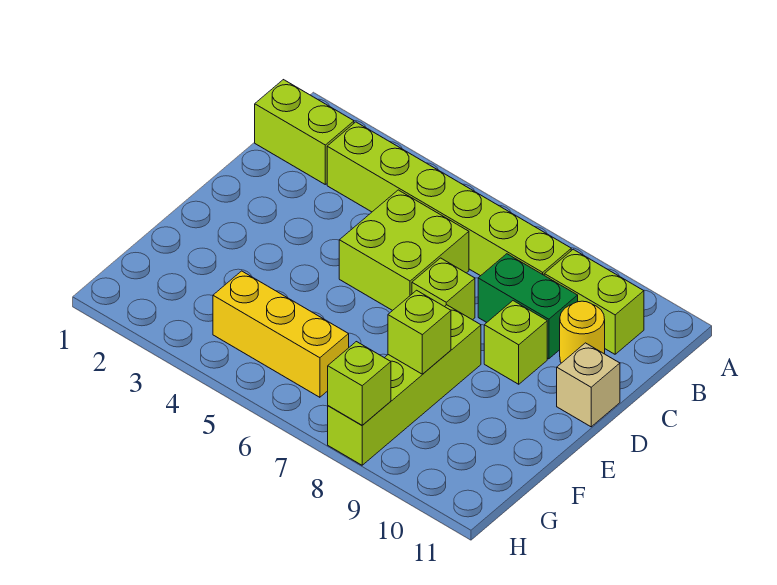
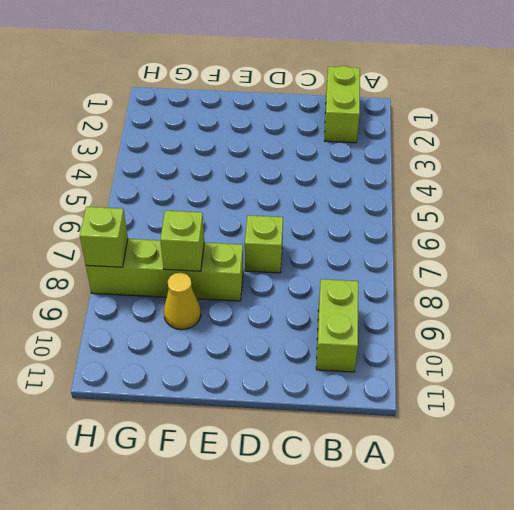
yellow 1x1 cone [164,273,201,330] -> none
none -> lime 1x6 brick [327,122,571,276]
none -> lime 2x2 brick [339,190,469,311]
none -> green 1x2 brick [478,254,578,359]

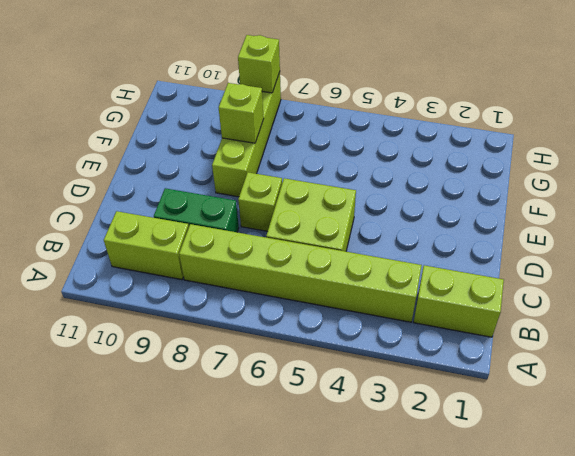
none -> yellow 1x1 round brick [560,301,605,363]
none -> lime 1x1 brick [484,301,547,384]
none -> tan 1x1 brick [557,343,620,427]

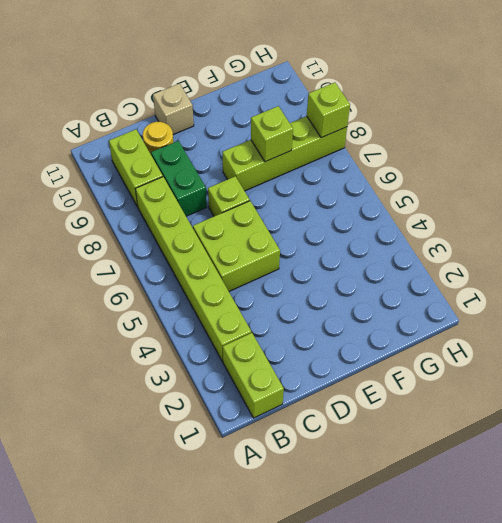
none -> lime 1x1 brick [484,301,547,384]
none -> yellow 1x3 brick [213,271,349,397]

